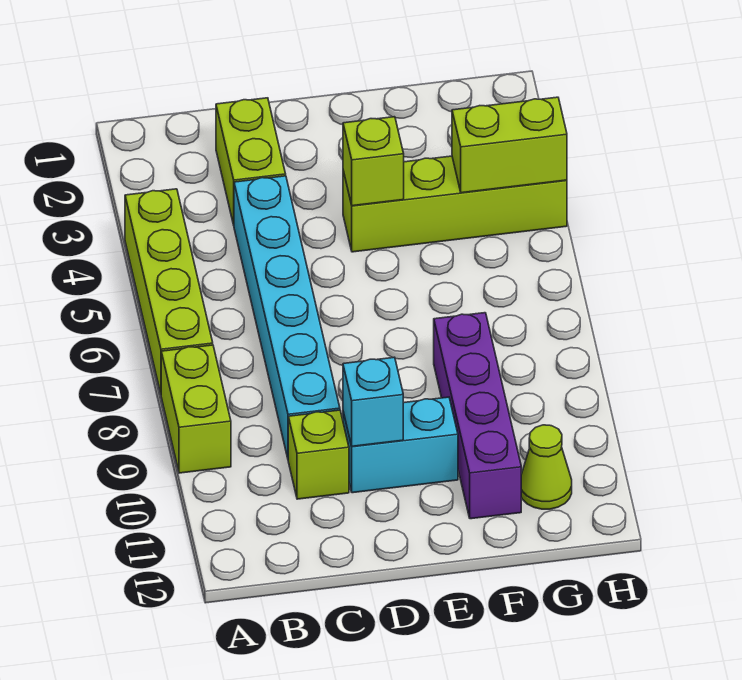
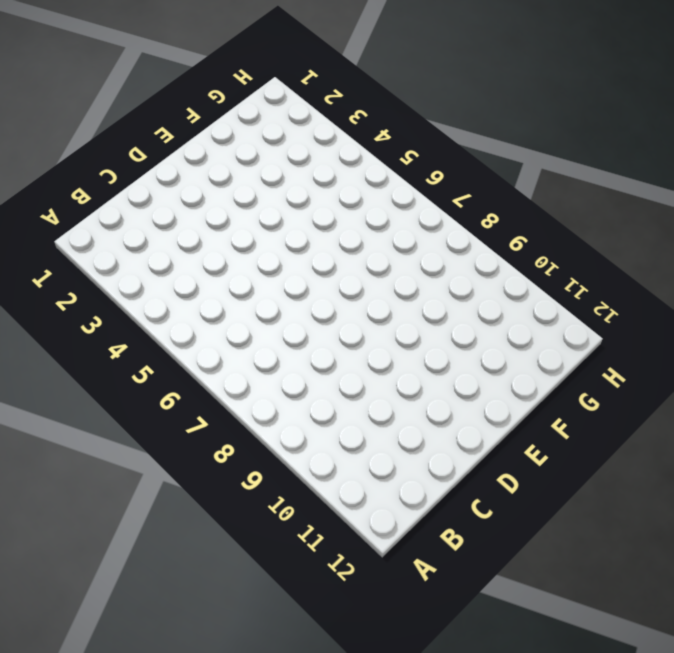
none -> lime 1x4 brick [125,189,213,393]
none -> lime 1x2 brick [161,345,231,473]
none -> lime 1x2 brick [216,98,286,225]

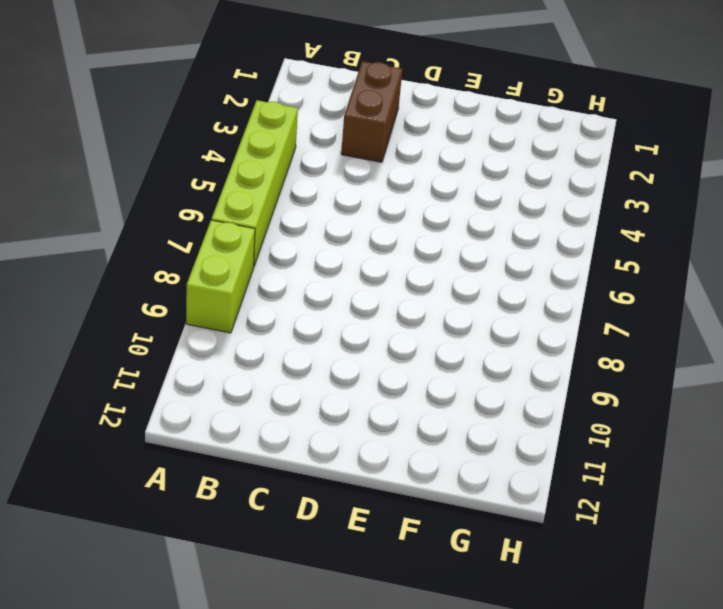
brown 1x2 brick [341,61,402,162] -> lime 1x2 brick [216,98,286,225]
none -> cyan 1x6 brick [234,176,340,458]
none -> lime 1x1 brick [288,410,349,499]
none -> cyan 1x2 brick [343,397,458,493]

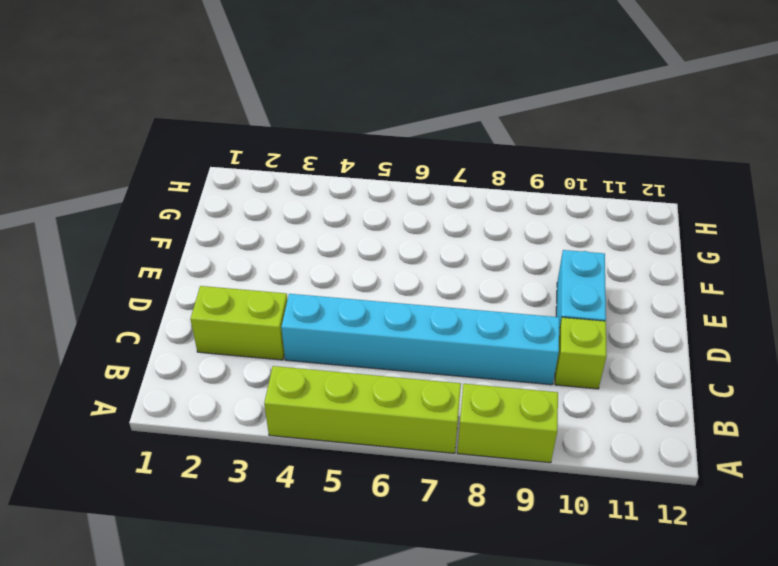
none -> lime 1x4 brick [343,156,567,252]
none -> purple 1x4 brick [434,313,521,519]
none -> lime 1x1 cone [521,425,572,509]

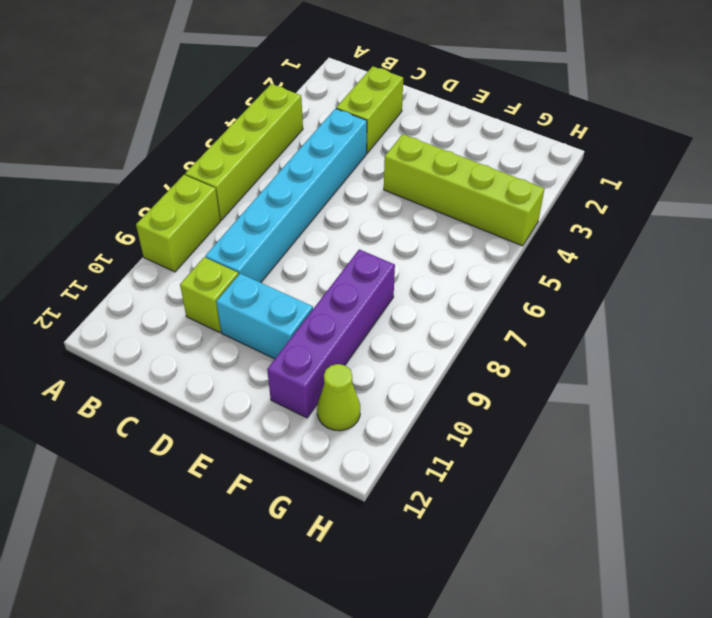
none -> cyan 1x1 brick [343,357,403,446]
none -> lime 1x1 brick [343,117,404,206]
none -> lime 1x2 brick [452,97,567,193]

